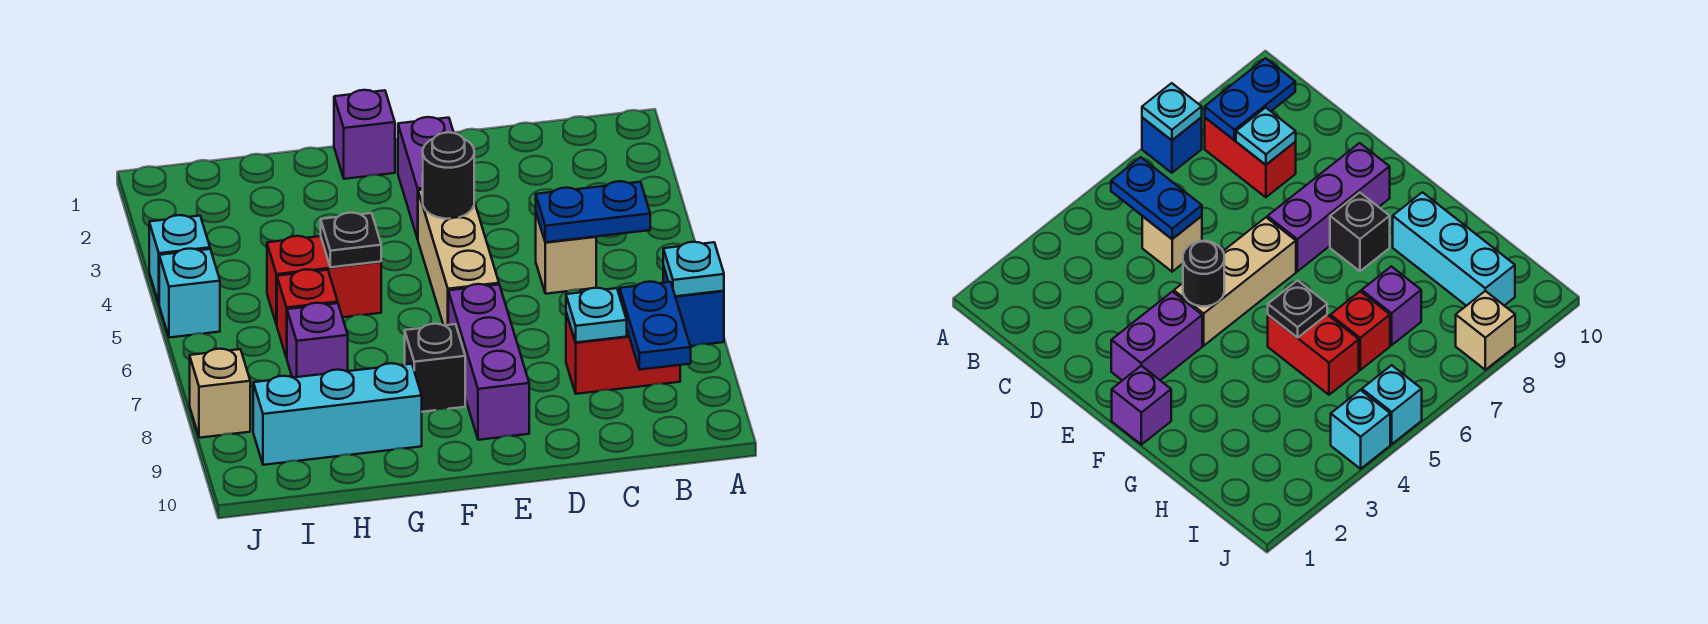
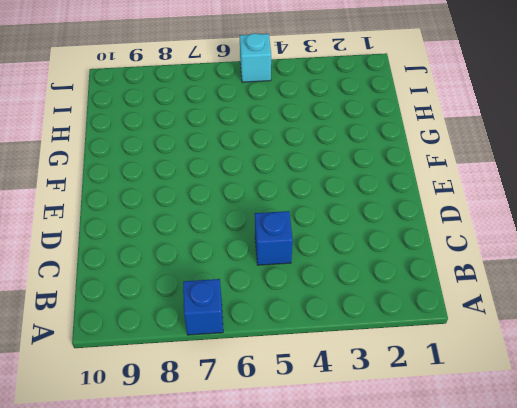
blue 1x1 brick [255,211,293,265] -> tan 1x1 brick [536,214,596,294]
none -> red 1x2 brick [566,313,680,394]
none -> purple 1x2 brick [398,117,454,239]
none -> tan 1x3 brick [418,190,499,325]

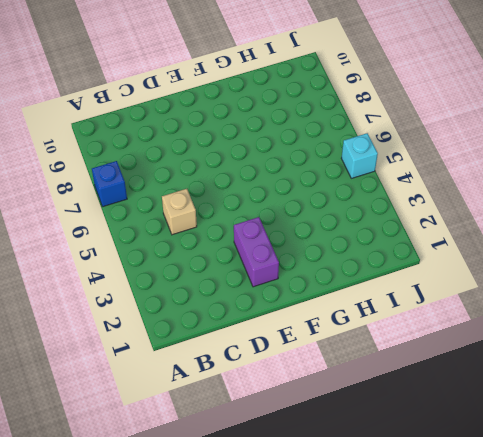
none -> red 1x2 brick [566,313,680,394]
none -> tan 1x3 brick [418,190,499,325]
none -> purple 1x3 brick [448,284,529,440]

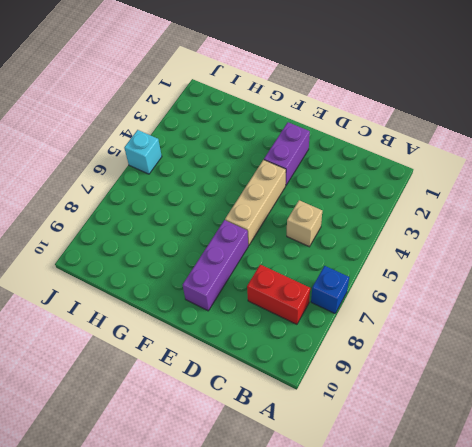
none -> purple 1x1 brick [334,90,395,179]
none -> black 1x1 brick [405,324,465,412]
none -> red 1x2 brick [267,236,381,325]

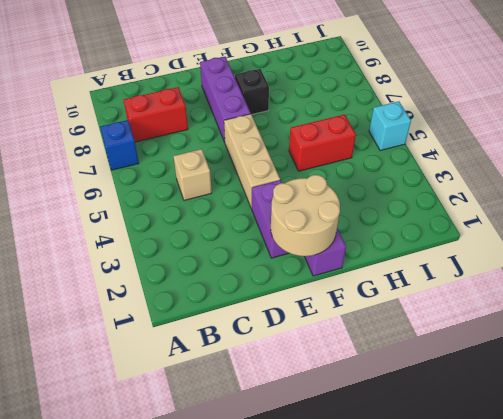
tan 2x2 round brick [271,175,340,256] -> none
none -> cyan 1x3 brick [253,363,422,465]
none -> red 1x1 brick [277,269,338,358]
none -> purple 1x1 brick [287,303,348,378]

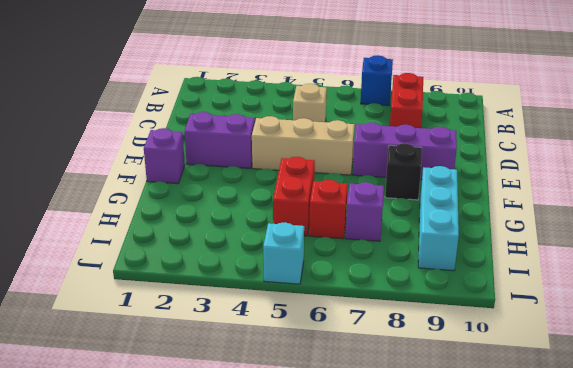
none -> cyan 1x1 brick [149,215,210,303]
none -> tan 1x1 brick [190,349,250,438]
none -> cyan 1x1 plate [663,242,724,296]

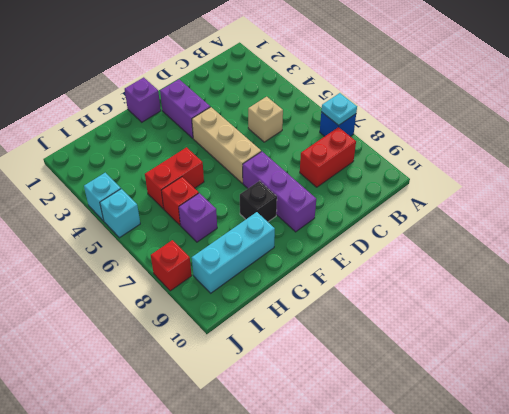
red 1x1 brick [151,240,192,291] -> tan 1x1 brick [190,349,250,438]
none -> blue 1x2 plate [536,181,650,242]
none -> blue 1x2 plate [620,282,691,370]
none -> cyan 1x1 plate [566,288,627,342]

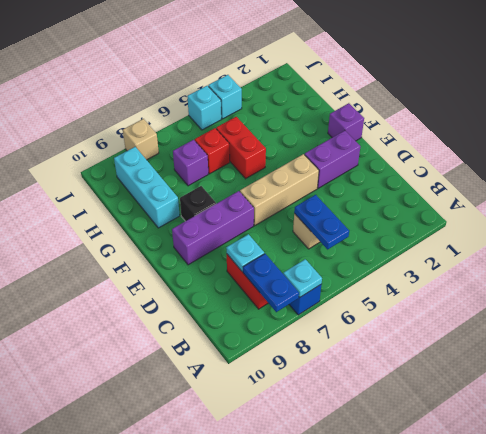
blue 1x2 plate [243,254,299,312] -> blue 1x2 plate turned to [620,282,691,370]
none -> black 1x1 round brick [423,132,474,219]
none -> black 1x1 plate [321,213,381,267]

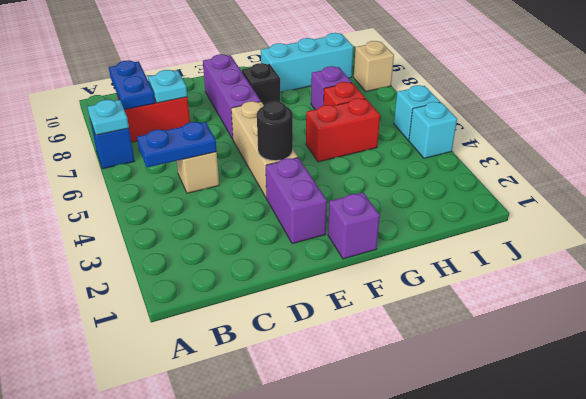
none -> black 1x1 plate [321,213,381,267]

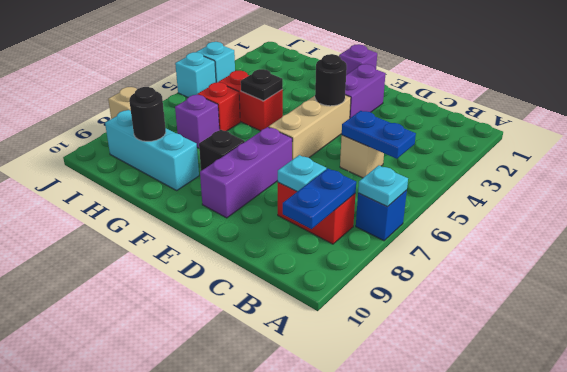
black 1x1 round brick [129,87,166,141] -> none

